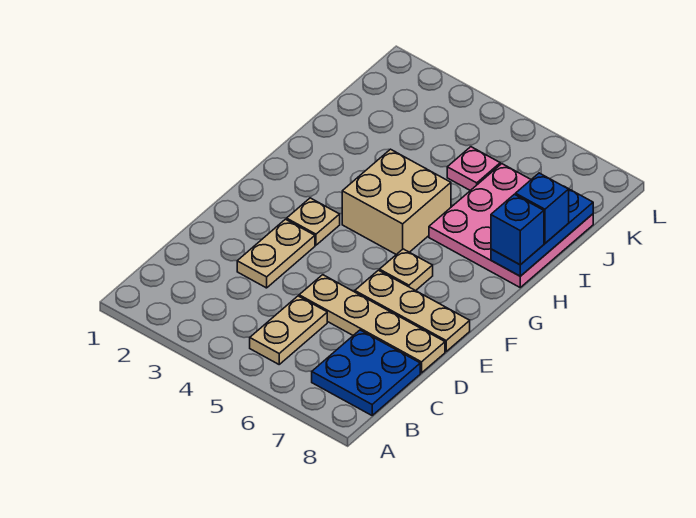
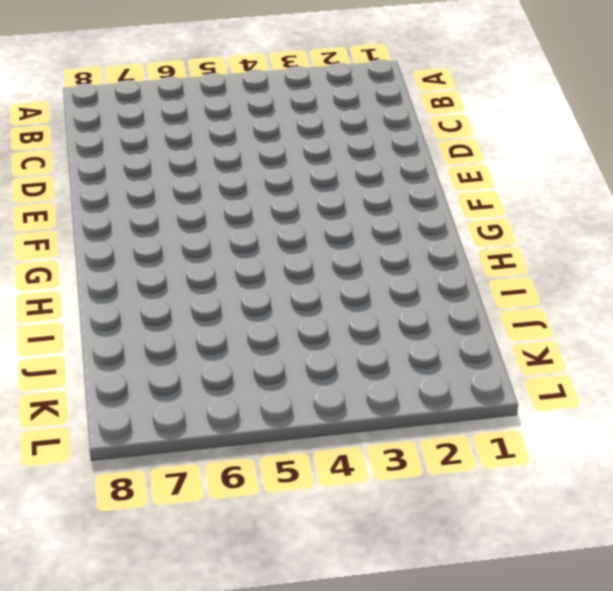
none -> tan 1x2 plate [250,296,327,364]
none -> blue 2x2 plate [312,330,420,415]
none -> tan 1x2 plate [237,219,315,288]

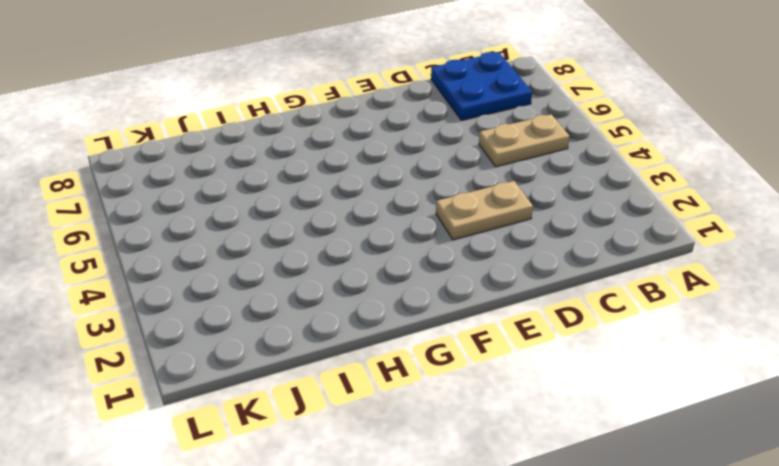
none -> tan 1x4 plate [299,275,445,373]
none -> tan 1x3 plate [355,270,470,351]
none -> tan 1x1 plate [287,198,340,245]

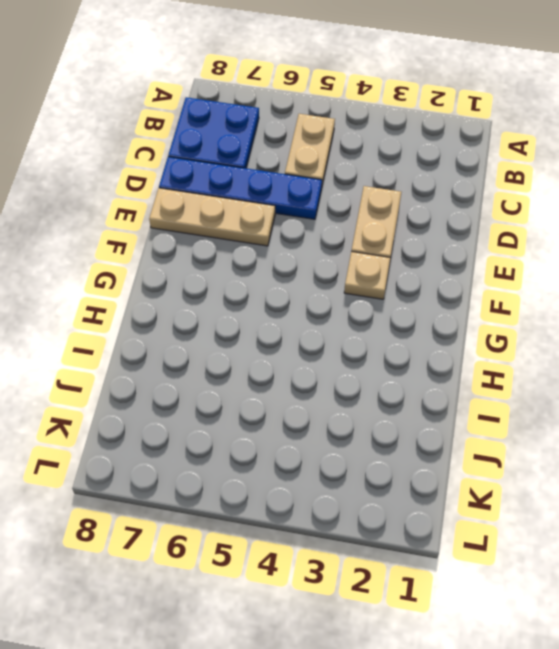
blue 1x4 plate [159,157,322,219] -> tan 1x4 plate [299,275,445,373]
none -> tan 1x1 plate [380,249,433,291]
none -> tan 2x2 brick [342,149,451,254]
none -> pink 3x3 plate [429,164,593,287]

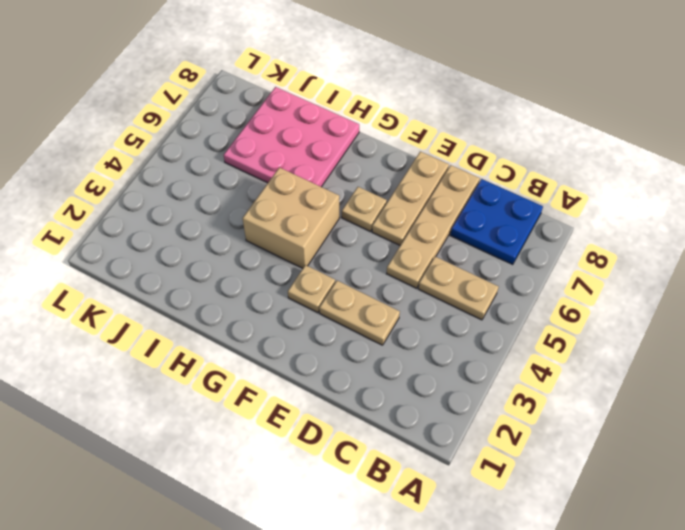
none -> pink 1x1 plate [447,147,500,191]
none -> blue 1x3 plate [491,186,593,276]
none -> blue 1x1 brick [491,194,544,265]

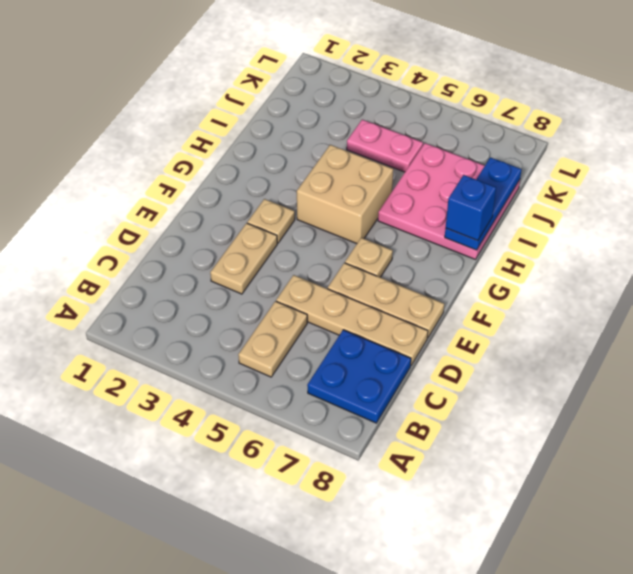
pink 1x2 plate [347,120,423,172] -> pink 1x1 plate [447,147,500,191]
none -> blue 1x1 brick [516,173,569,243]

